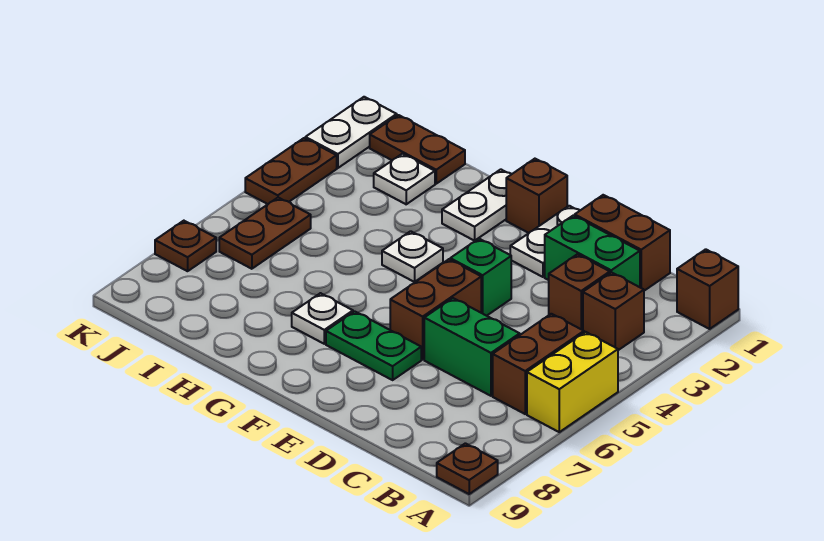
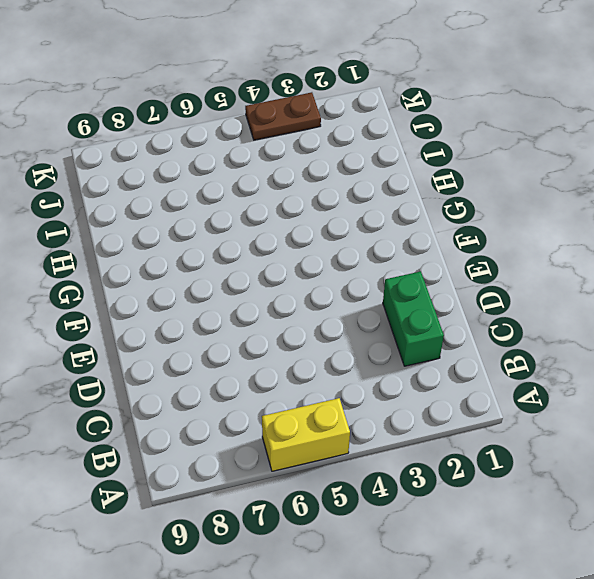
none -> brown 1x1 brick [677,249,738,329]
none -> brown 1x1 plate [437,443,498,494]
none -> brown 1x1 brick [583,272,644,350]

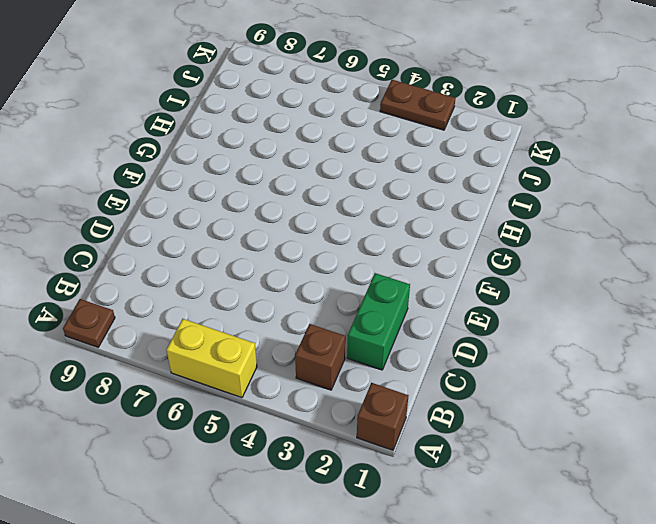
none -> brown 1x2 brick [493,314,584,414]
none -> brown 1x2 brick [575,195,670,291]
none -> brown 1x1 brick [549,254,610,330]

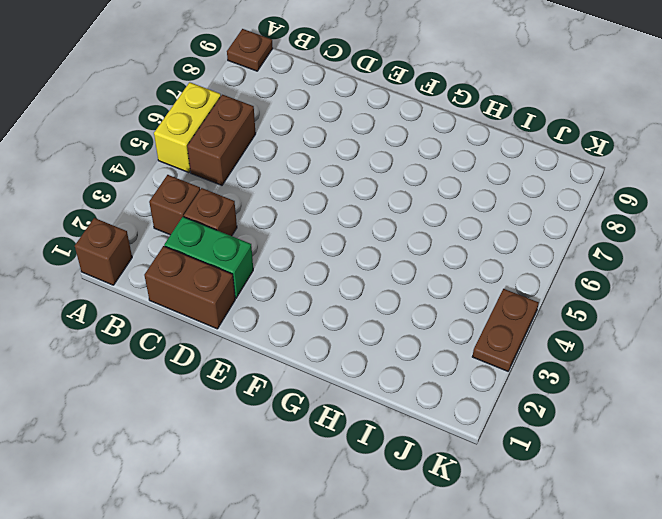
none -> green 1x2 brick [424,298,520,396]
none -> white 1x2 plate [510,206,580,277]
none -> green 1x1 brick [450,239,511,316]

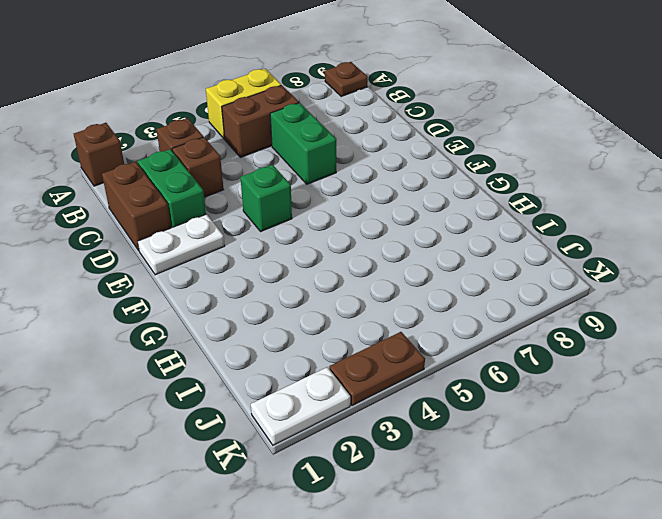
none -> brown 1x2 brick [390,259,481,359]
none -> green 1x2 plate [326,311,421,380]
none -> brown 1x1 brick [506,159,567,233]

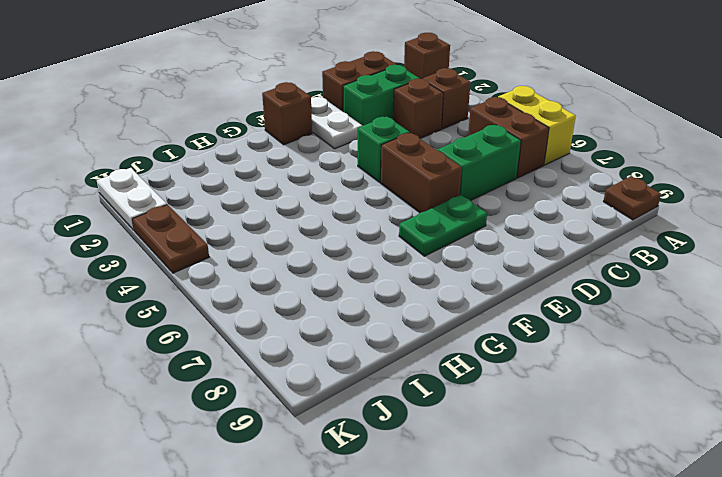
none -> white 1x2 plate [442,169,511,241]
none -> white 1x1 plate [382,231,443,282]
none -> white 1x1 plate [292,293,353,344]

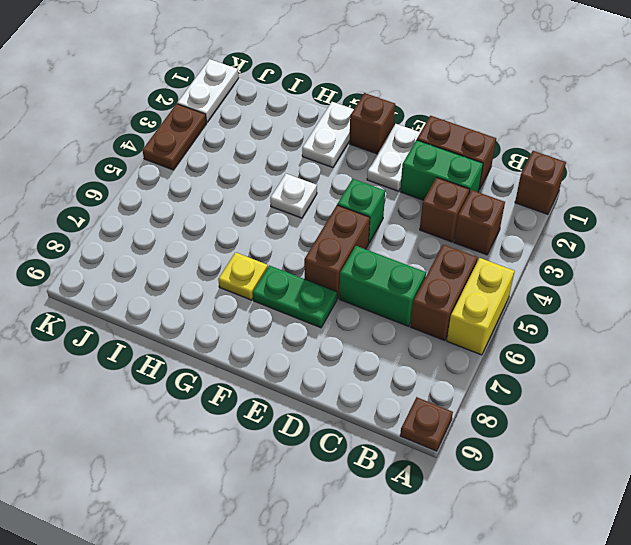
yellow 1x1 plate [218,252,268,300] -> white 1x1 plate [292,293,353,344]
none -> brown 1x2 plate [370,115,465,184]
none -> white 1x1 plate [374,154,435,204]
none -> brown 1x2 plate [219,198,311,269]

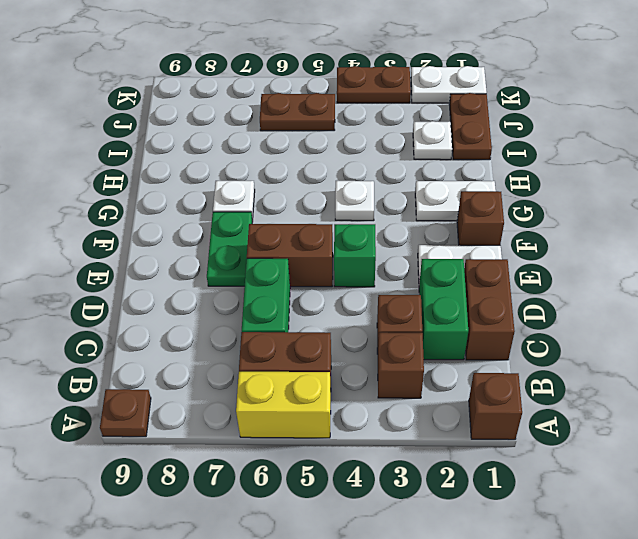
none -> brown 1x1 plate [155,221,216,271]

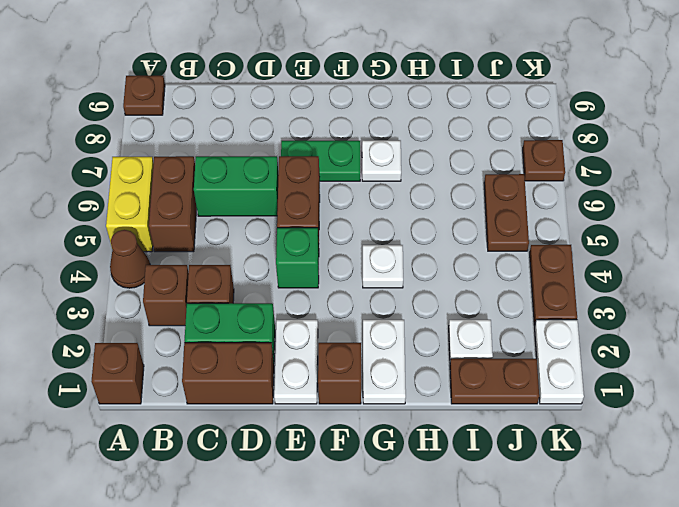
brown 1x1 cone [110,230,150,288] -> none

